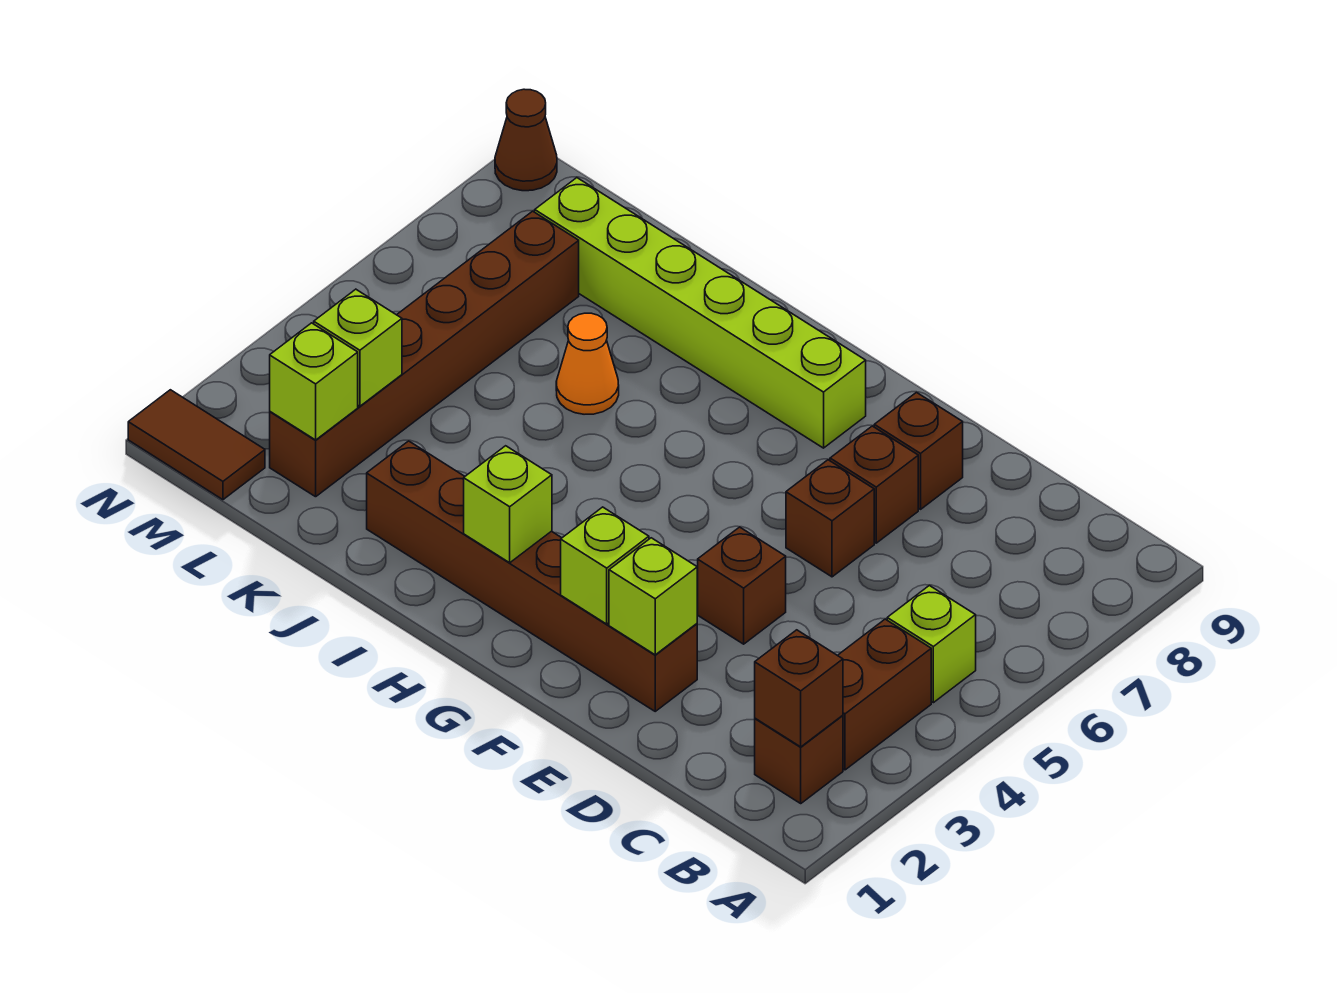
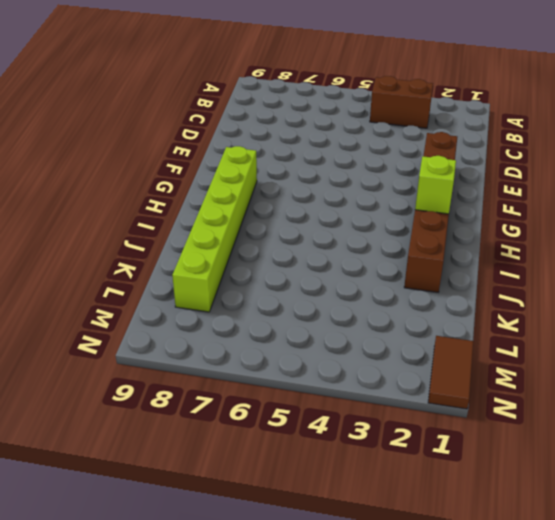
none -> brown 1x1 brick [755,715,843,803]
none -> lime 1x1 brick [887,586,976,703]
none -> brown 1x1 brick [697,527,786,644]

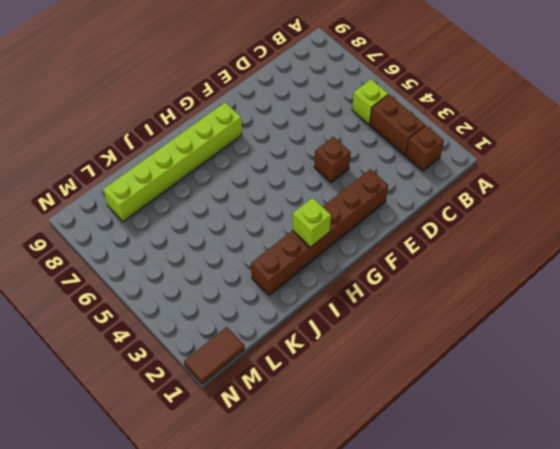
none -> brown 1x1 brick [786,460,874,577]
none -> brown 1x1 brick [830,426,918,543]
none -> brown 1x1 brick [874,392,963,509]

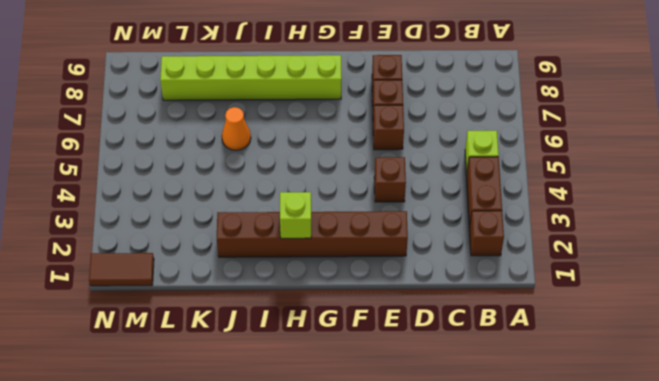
none -> brown 1x6 brick [270,211,579,497]
none -> brown 1x1 cone [495,89,557,191]
none -> brown 1x1 brick [755,630,843,747]

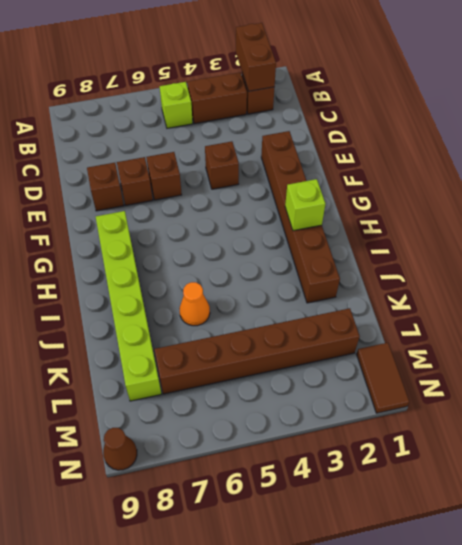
brown 1x2 brick [236,23,276,91] -> brown 1x1 brick [755,630,843,747]
none -> lime 1x1 brick [609,538,697,655]
none -> lime 1x1 brick [561,507,649,624]
none -> lime 1x1 brick [270,323,358,440]

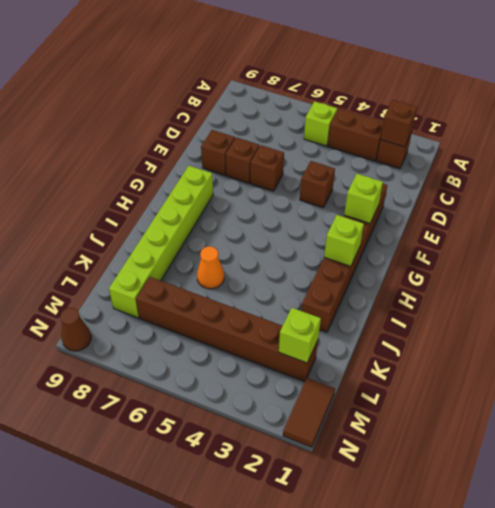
none -> lime 1x1 brick [609,538,697,655]
none -> lime 1x1 brick [314,289,402,406]

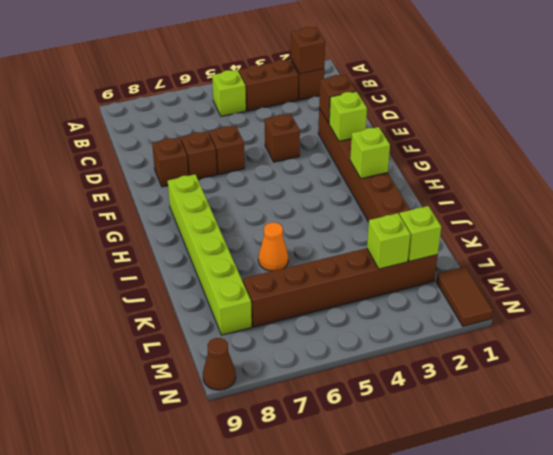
brown 1x1 brick [319,75,356,123] -> lime 1x1 brick [609,538,697,655]

